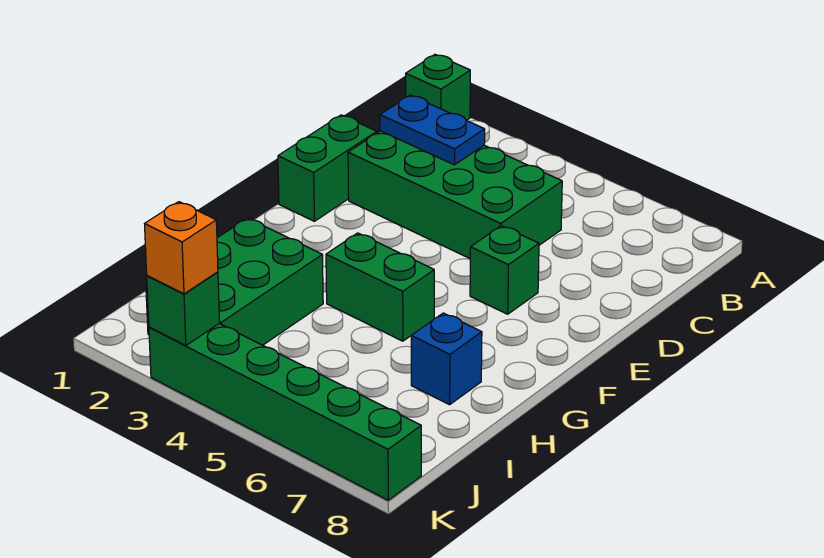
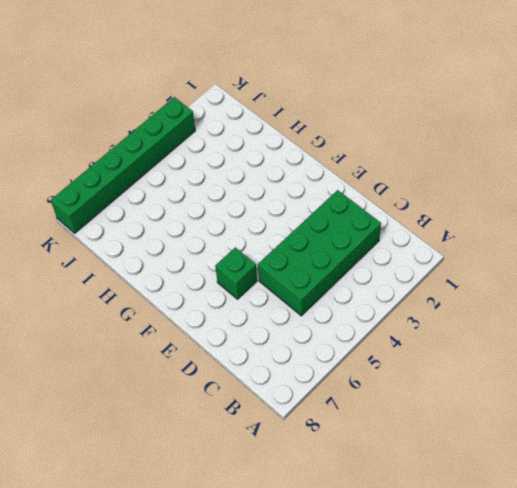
none -> green 1x1 brick [406,55,470,120]
none -> green 1x2 brick [278,115,377,221]

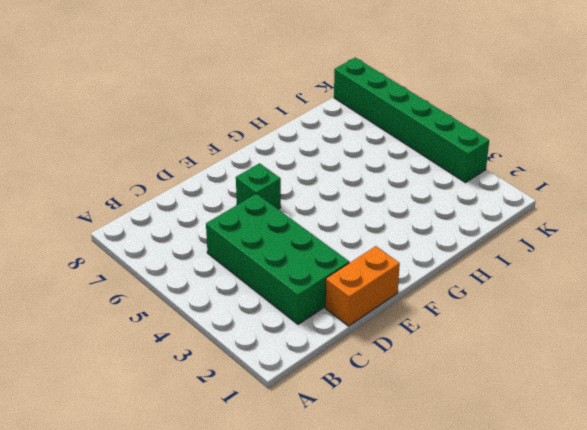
orange 1x2 brick [325,246,400,326] -> green 1x2 brick [278,115,377,221]
none -> green 1x1 brick [406,55,470,120]
none -> green 1x2 brick [326,233,434,341]

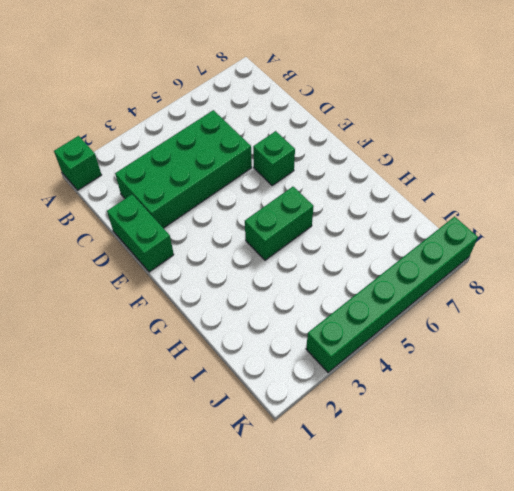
none -> green 2x3 brick [146,218,323,345]
none -> blue 1x1 brick [411,313,482,405]

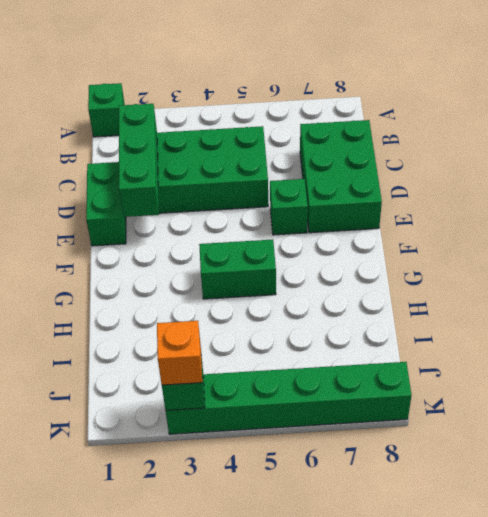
green 1x3 brick [119,104,159,217] -> blue 1x2 plate [380,95,485,165]
green 2x3 brick [300,120,382,233] -> green 2x3 brick moved to [146,218,323,345]
none -> blue 1x1 brick [411,313,482,405]

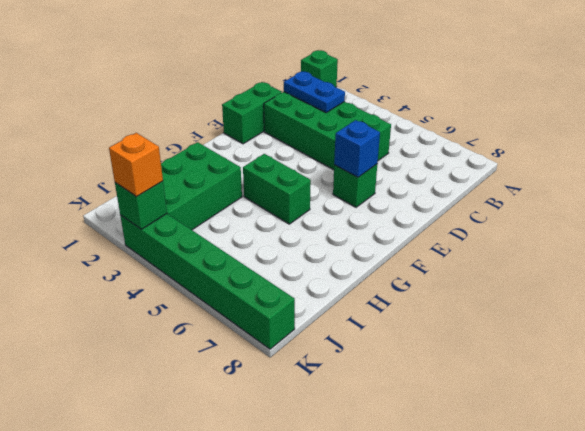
blue 1x1 brick [334,120,380,177] -> blue 1x1 brick moved to [411,313,482,405]

